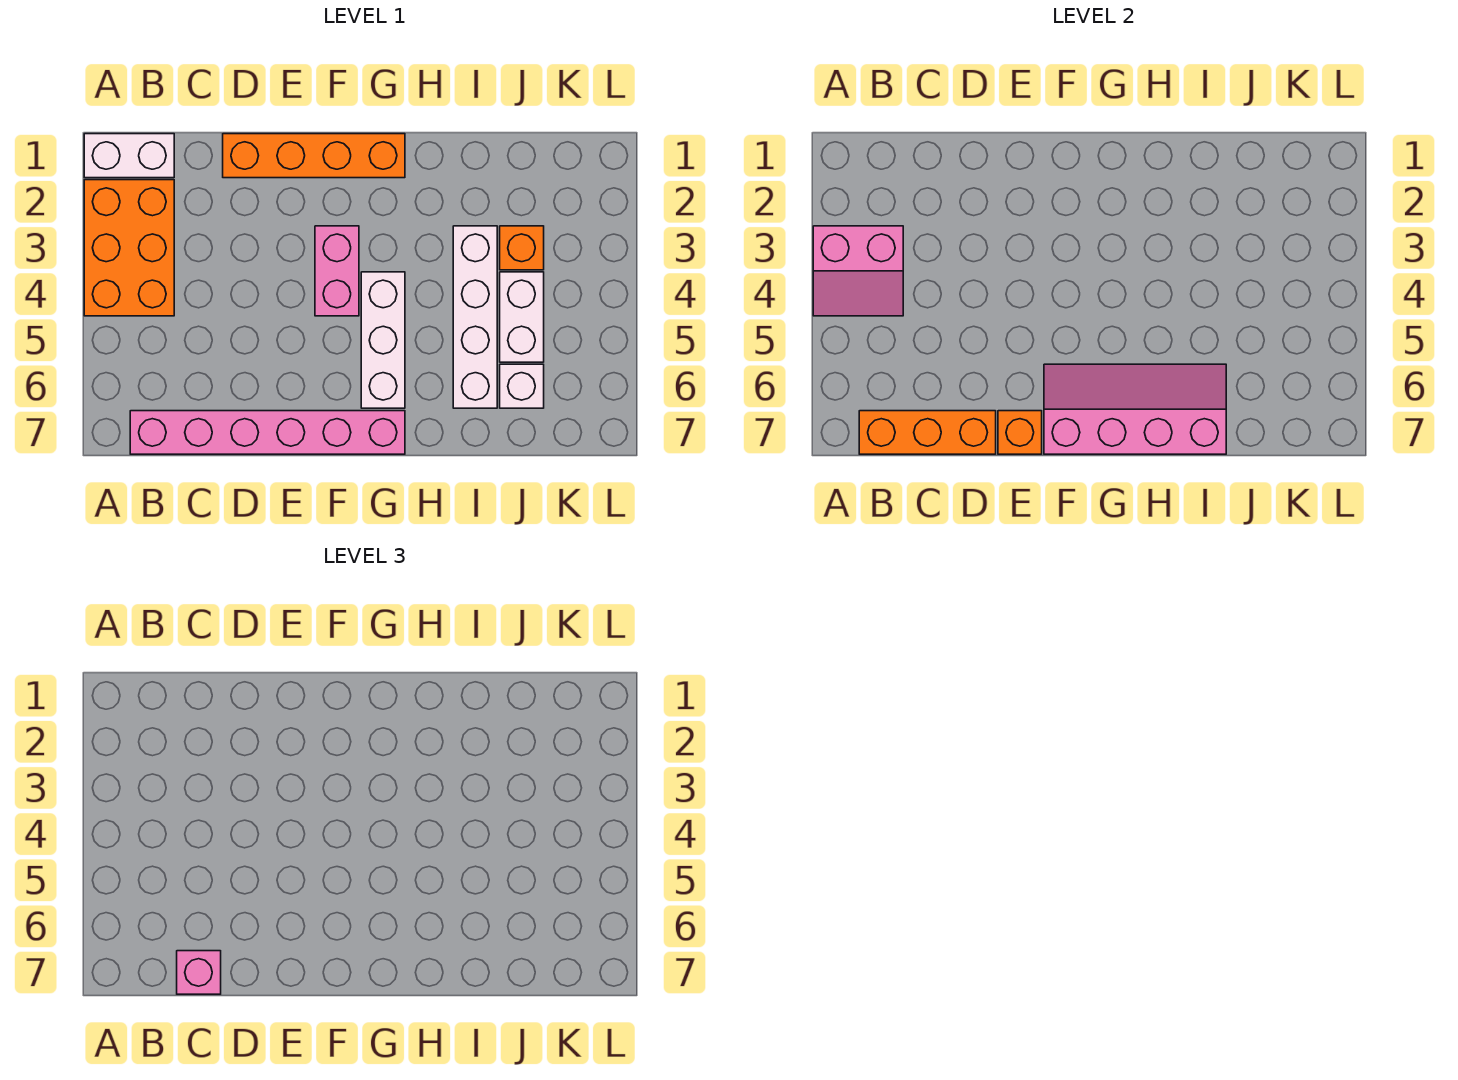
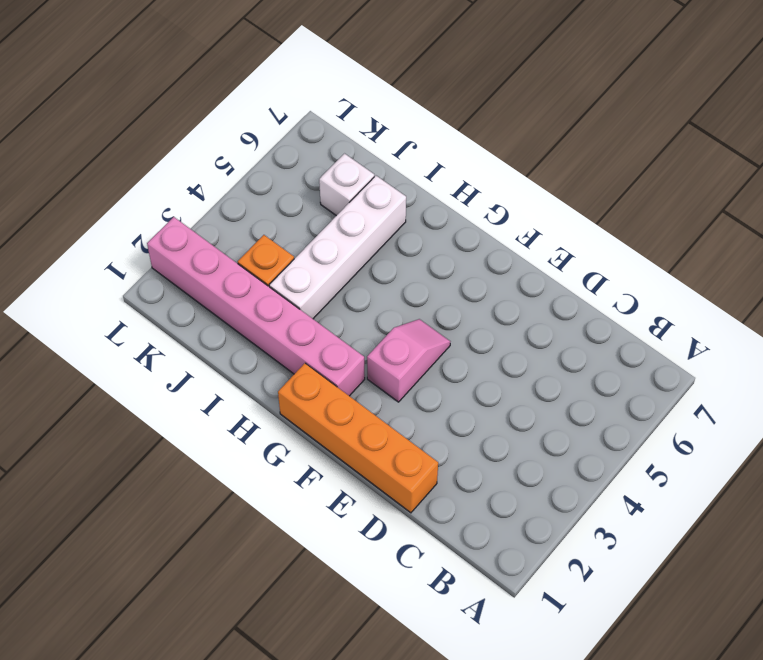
pink 1x2 slope [367,319,450,402] -> pink 1x2 brick [315,226,359,316]
pink 1x6 brick [147,217,365,396] -> pink 1x6 brick moved to [130,411,405,454]
none -> white 1x2 brick [84,134,174,178]
none -> orange 2x3 brick [84,180,174,316]
none -> white 1x3 brick [361,272,405,408]

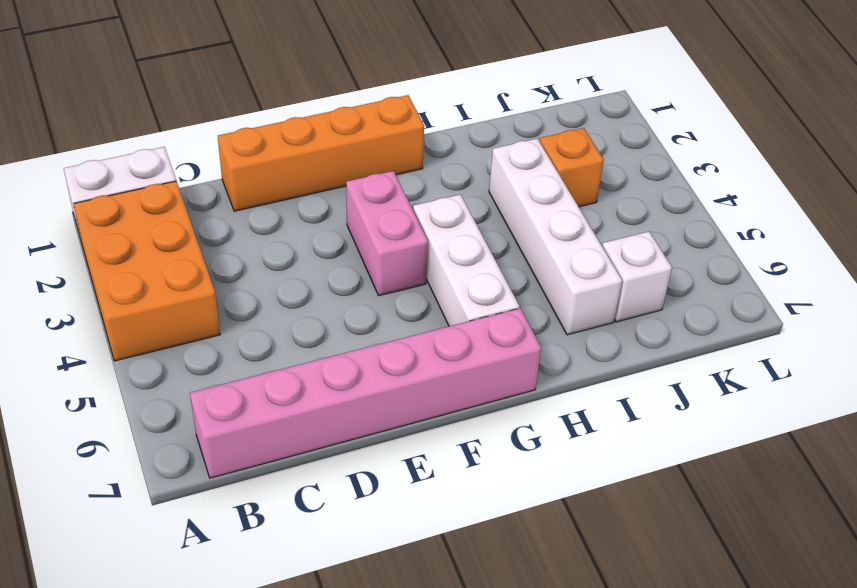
none -> white 1x2 brick [500,272,544,362]
none -> pink 2x2 slope [813,226,903,316]
none -> orange 1x3 brick [859,411,996,454]

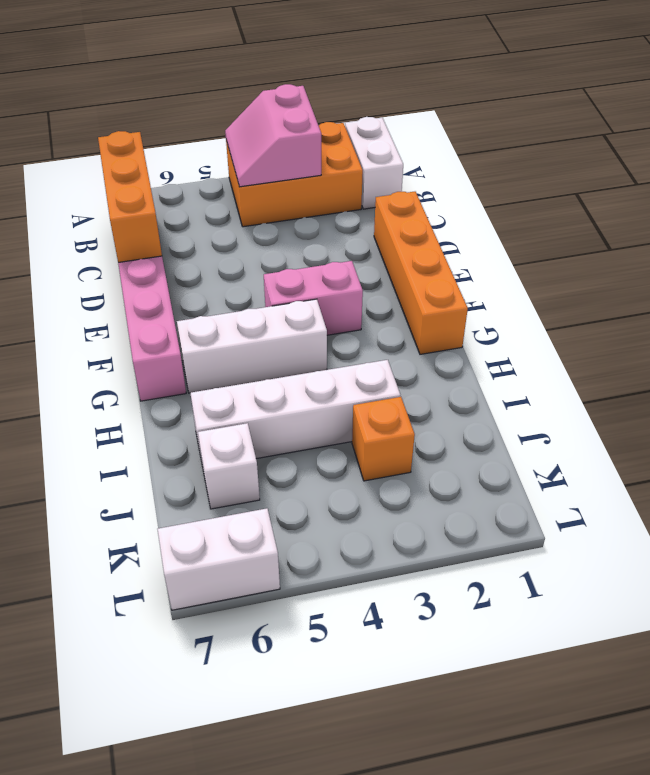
white 1x2 brick [158,508,280,610] -> white 1x2 brick moved to [500,272,544,362]
none -> orange 1x1 brick [998,411,1042,454]
none -> pink 2x4 slope [1044,364,1226,454]
none -> pink 1x1 brick [177,951,221,994]

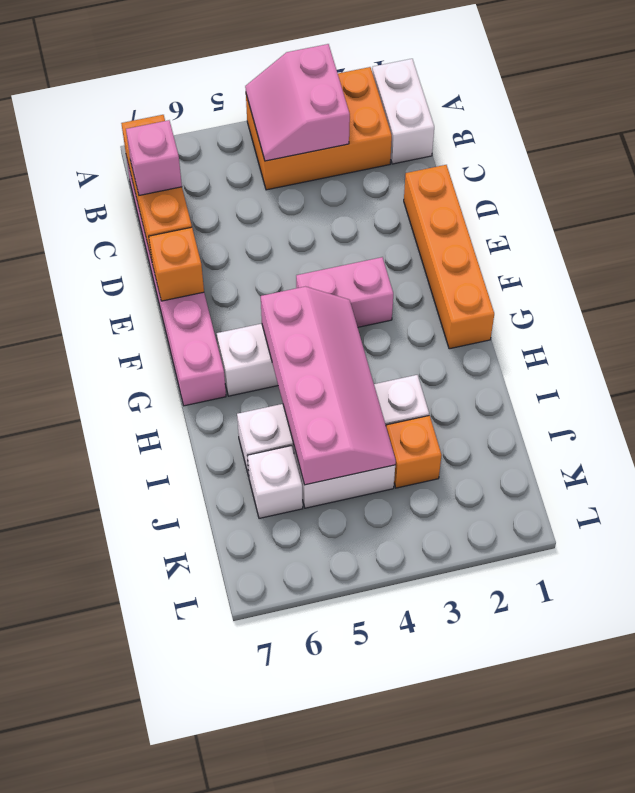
pink 2x4 slope [261,287,396,485] -> pink 2x4 slope moved to [1044,364,1226,454]

